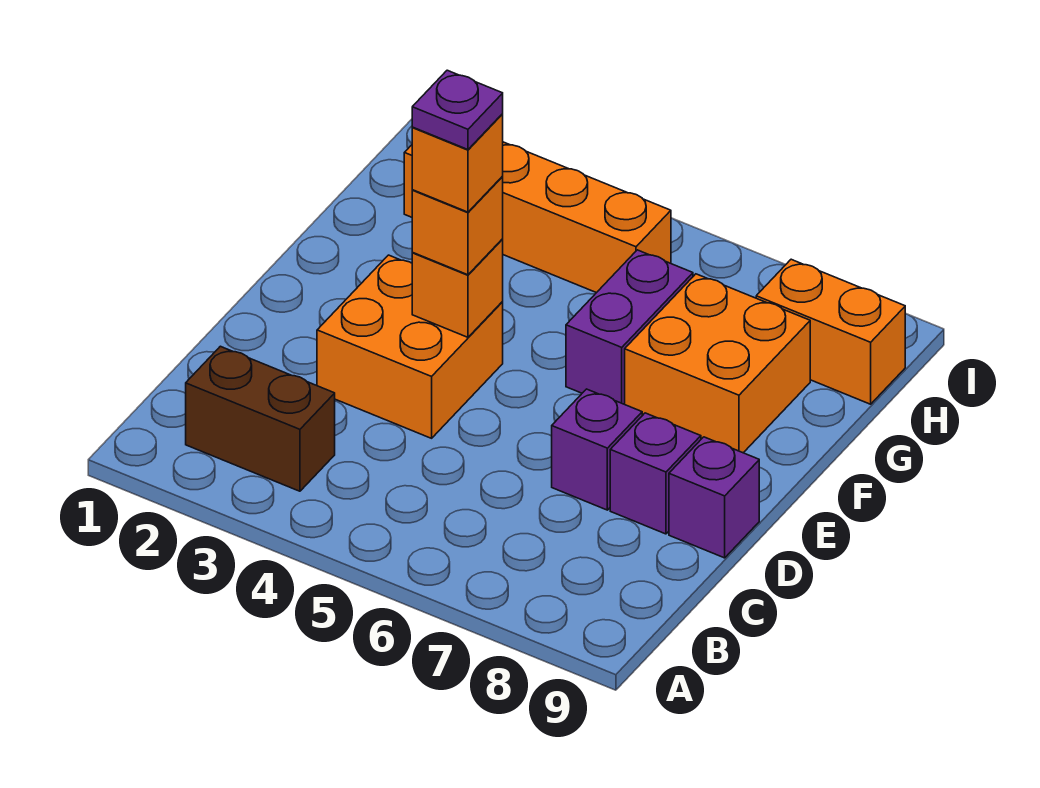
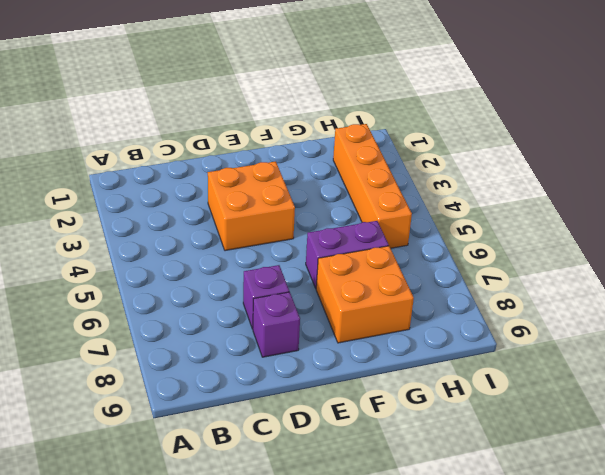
none -> brown 1x2 brick [186,346,335,491]
none -> purple 1x1 brick [669,437,759,558]
none -> orange 1x2 brick [756,259,905,404]

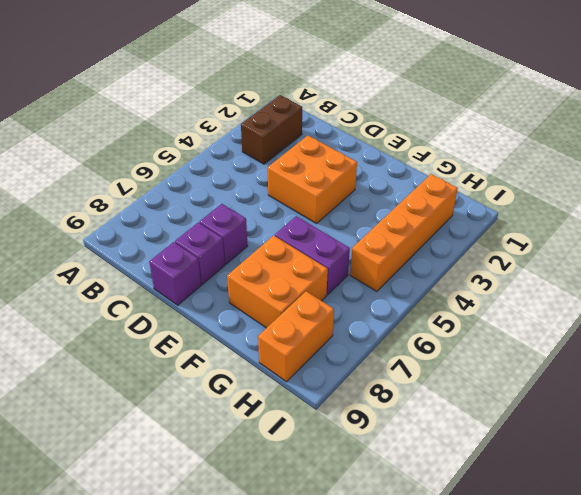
none -> orange 1x1 brick [412,239,503,337]
none -> orange 1x1 brick [412,177,503,275]
none -> orange 1x1 brick [412,114,503,212]

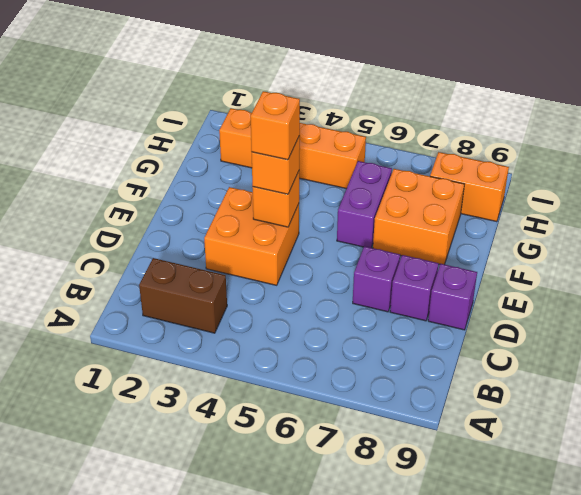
none -> purple 1x1 plate [412,70,503,150]

